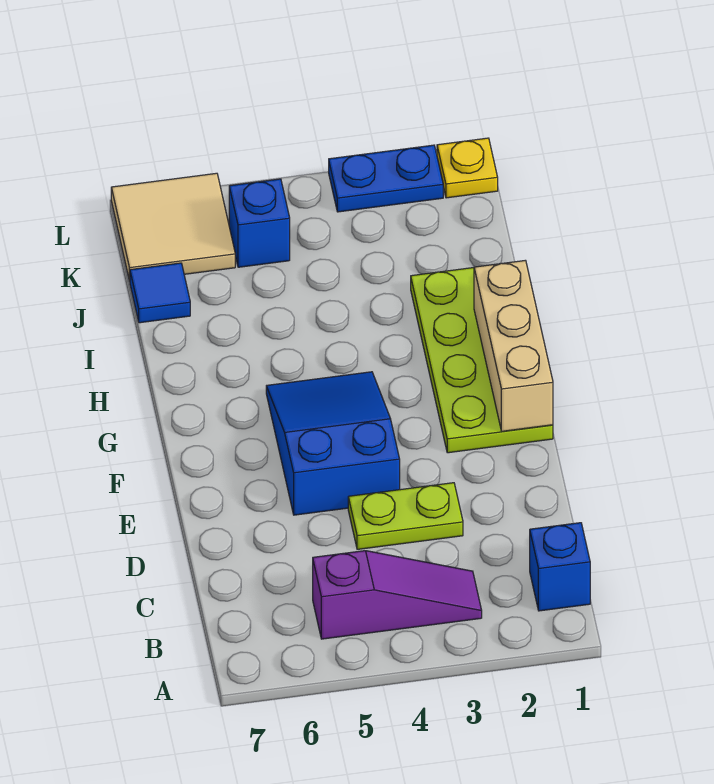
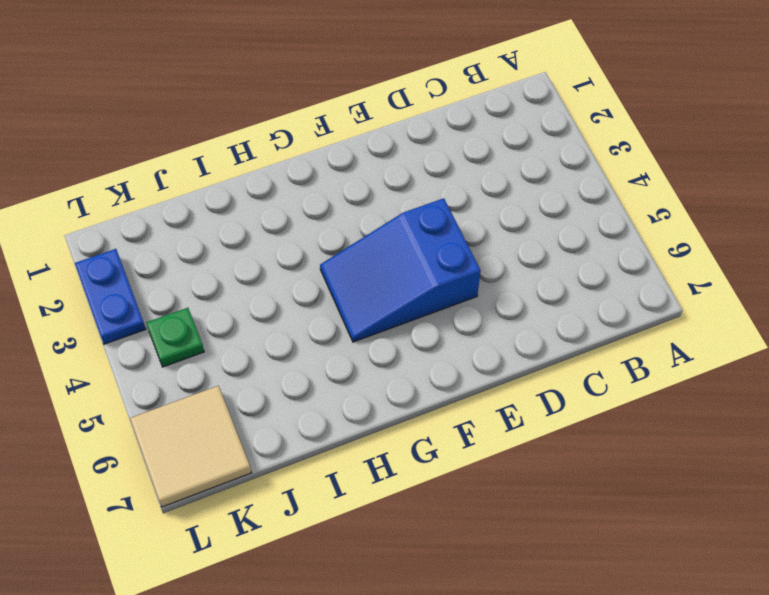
green 1x1 plate [146,308,204,367] -> none
none -> blue 1x1 brick [530,523,590,611]
none -> purple 1x3 slope [313,551,482,639]

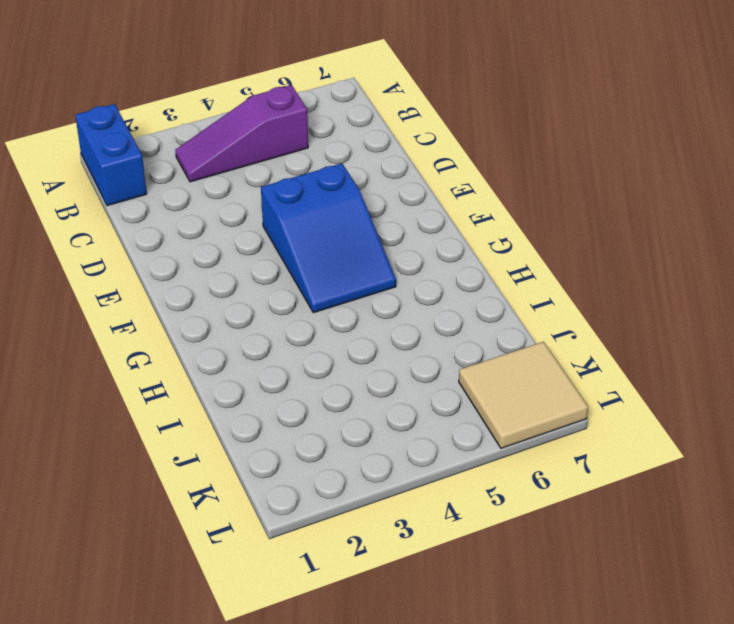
blue 1x2 brick [75,104,147,206] -> blue 1x1 brick [530,523,590,611]
none -> lime 1x2 plate [348,483,463,549]
none -> lime 2x4 plate [411,268,553,453]

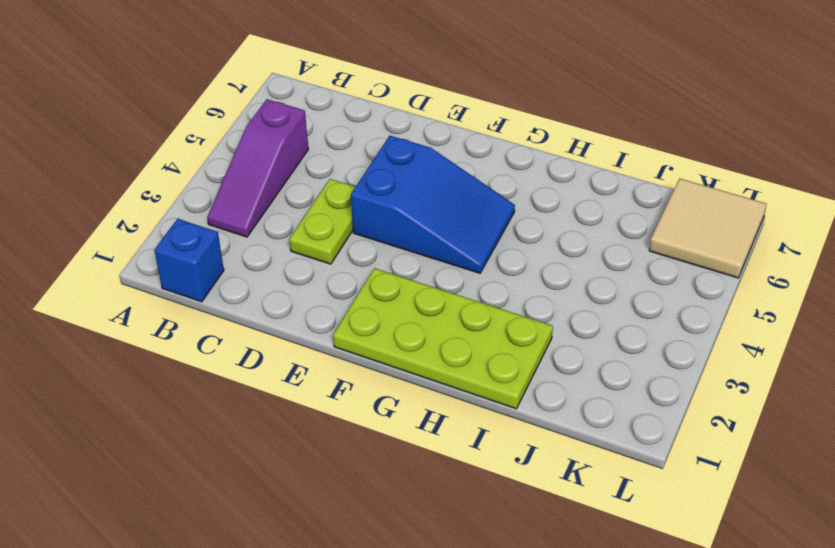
none -> blue 1x1 tile [130,263,190,323]
none -> blue 1x1 brick [229,179,290,267]

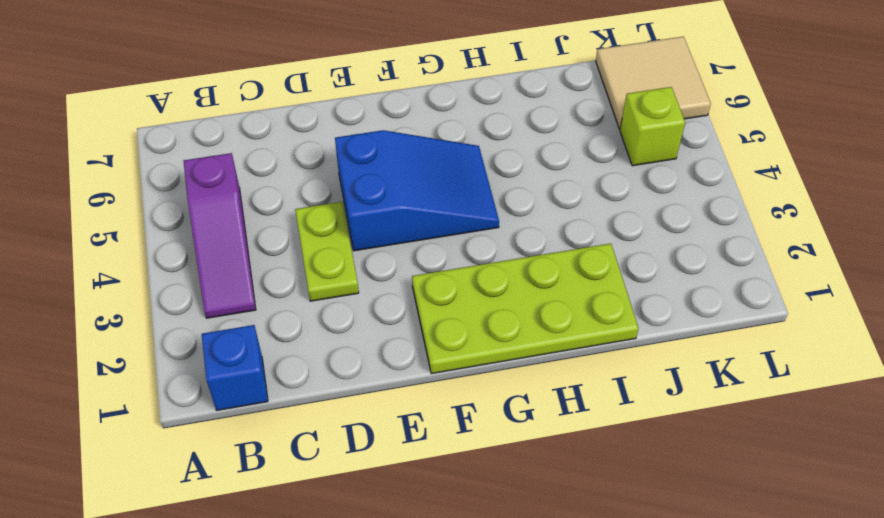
lime 1x1 brick [620,87,685,166] -> blue 1x1 brick [229,179,290,267]
none -> blue 1x1 tile [130,263,190,323]
none -> yellow 1x1 plate [437,138,498,198]

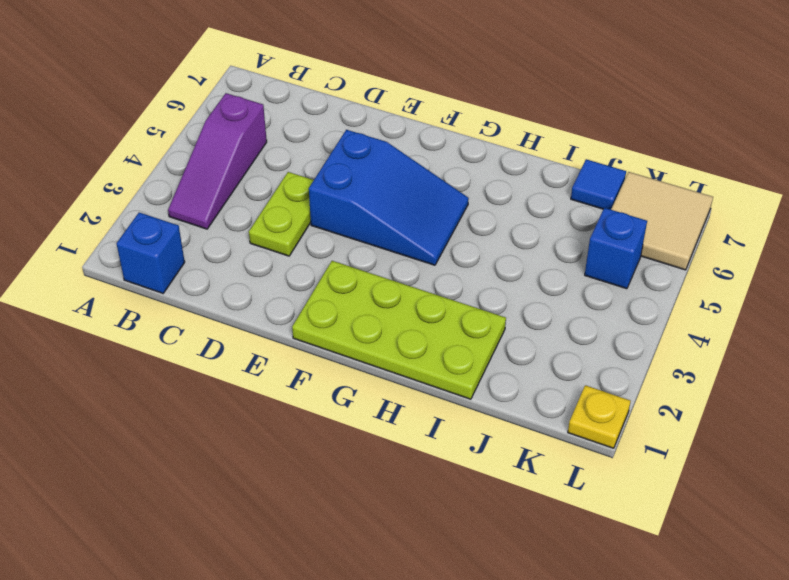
none -> blue 1x2 plate [329,145,443,212]
none -> tan 1x3 brick [474,260,553,431]

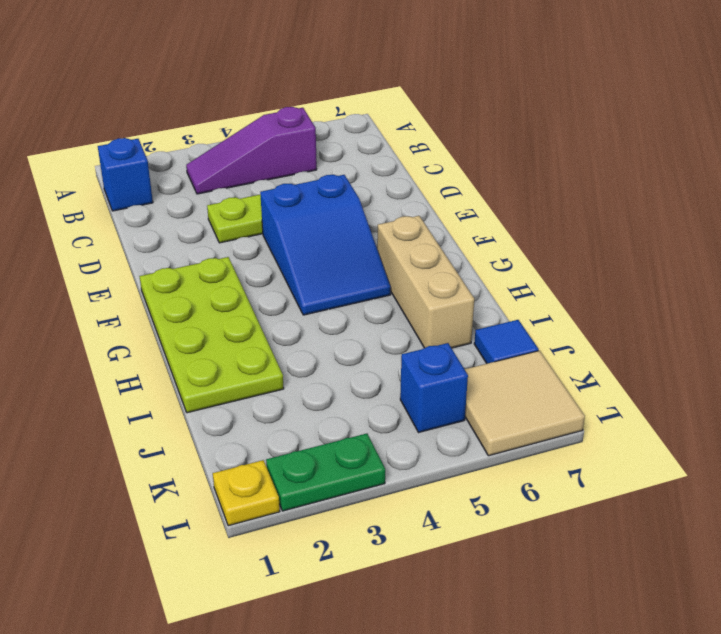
tan 1x3 brick [377,216,474,348] -> tan 1x3 brick moved to [474,260,553,431]
green 1x2 plate [266,434,385,511] -> blue 1x2 plate [329,145,443,212]

